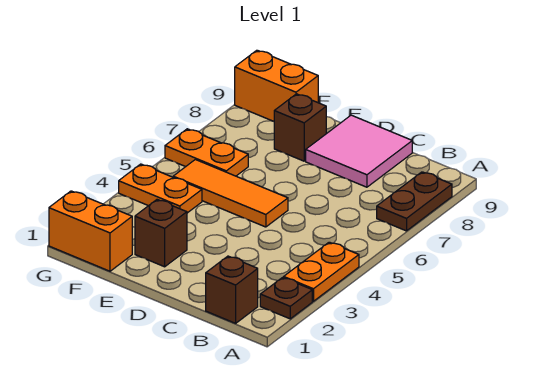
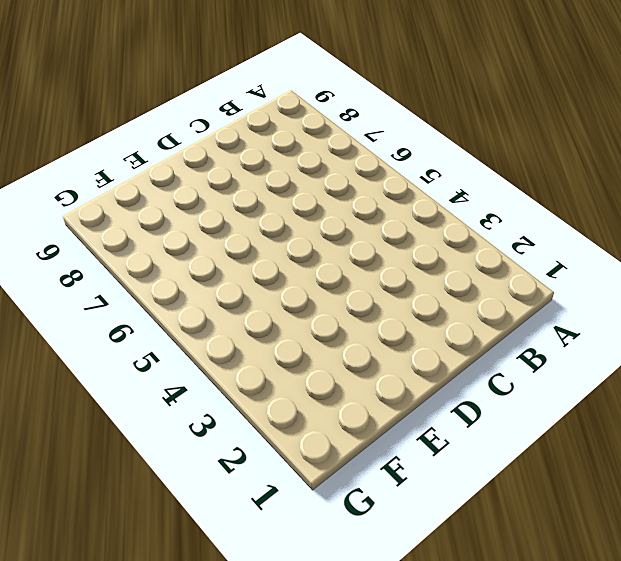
none -> brown 1x1 plate [260,277,312,319]
none -> orange 1x2 plate [284,242,359,301]
none -> brown 1x2 plate [377,172,452,231]

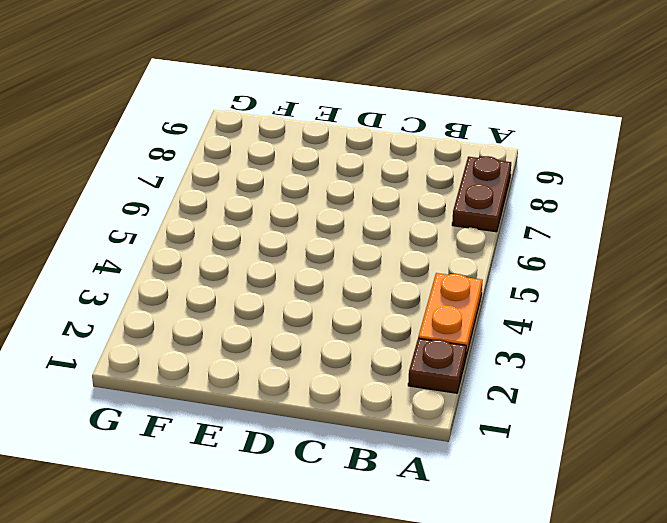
none -> brown 1x1 brick [206,256,258,323]
none -> pink 2x2 tile [306,115,412,187]
none -> orange 1x3 tile [173,160,288,227]

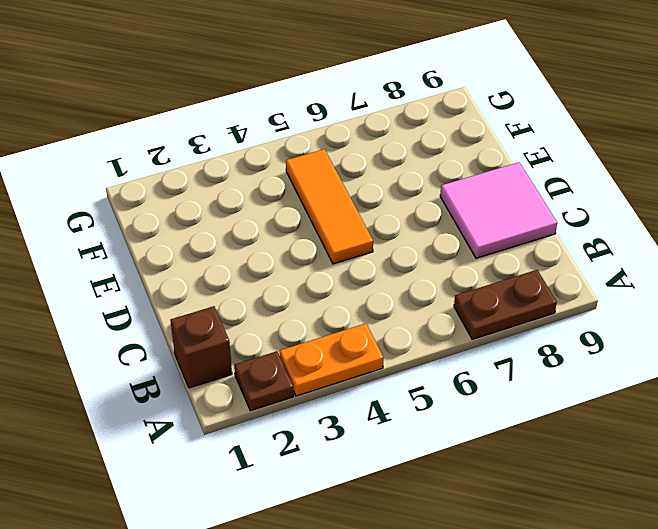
none -> brown 1x1 brick [135,200,187,267]
none -> brown 1x1 brick [274,94,326,161]
none -> orange 1x2 brick [49,191,132,271]

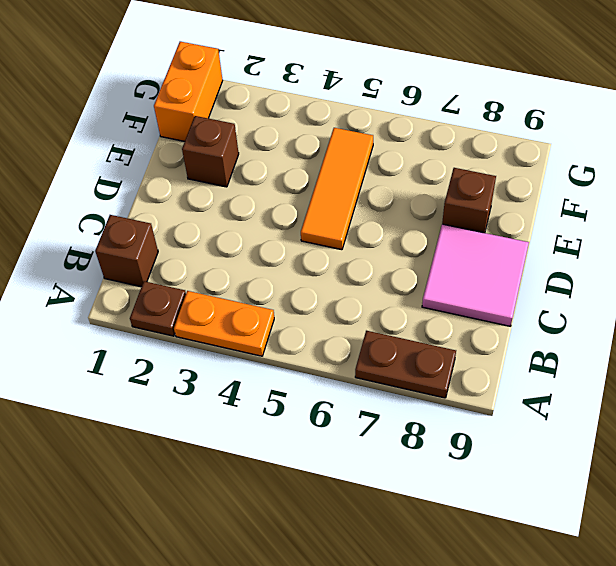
none -> orange 1x2 plate [119,164,202,213]
none -> orange 1x2 plate [165,129,248,176]
none -> orange 1x2 brick [235,50,318,121]

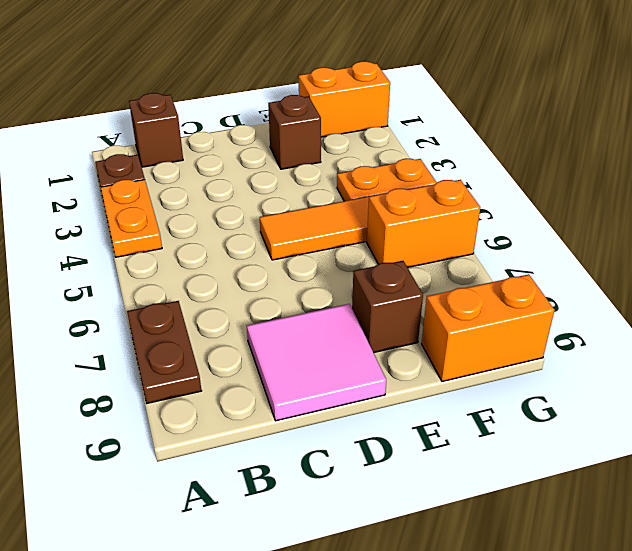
orange 1x2 brick [367,180,480,267] -> orange 1x2 plate [165,129,248,176]

